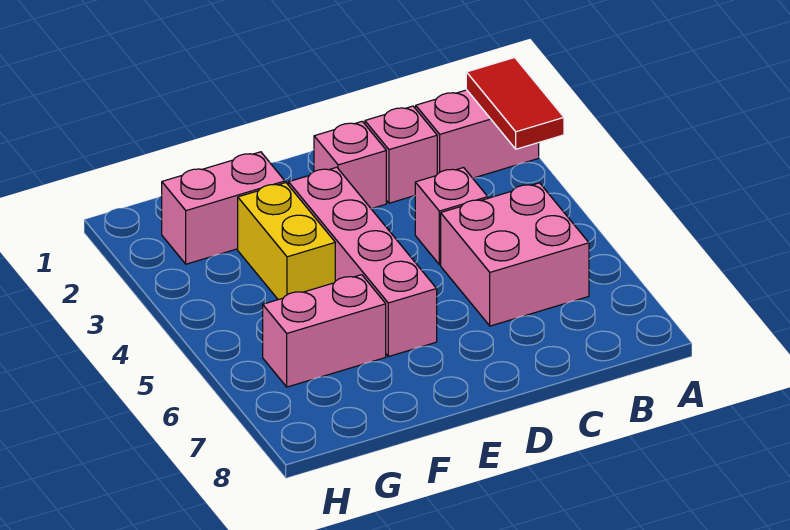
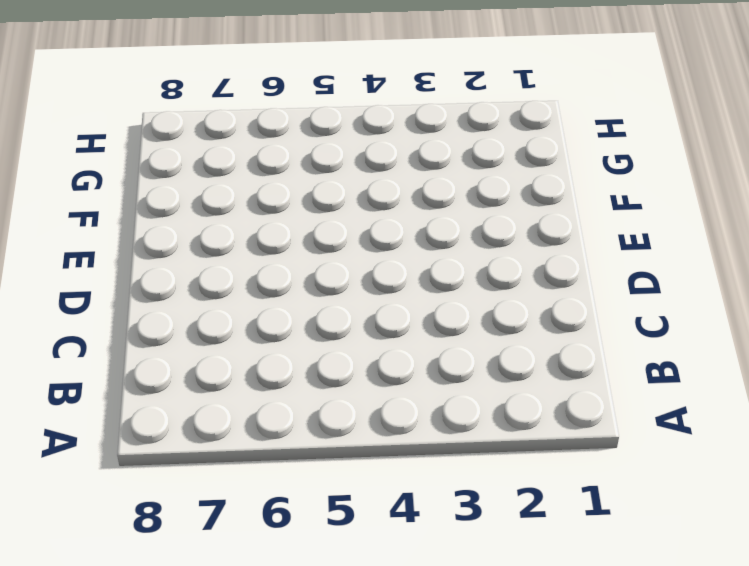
none -> pink 1x2 brick [416,90,539,178]
none -> pink 2x2 brick [441,183,589,326]

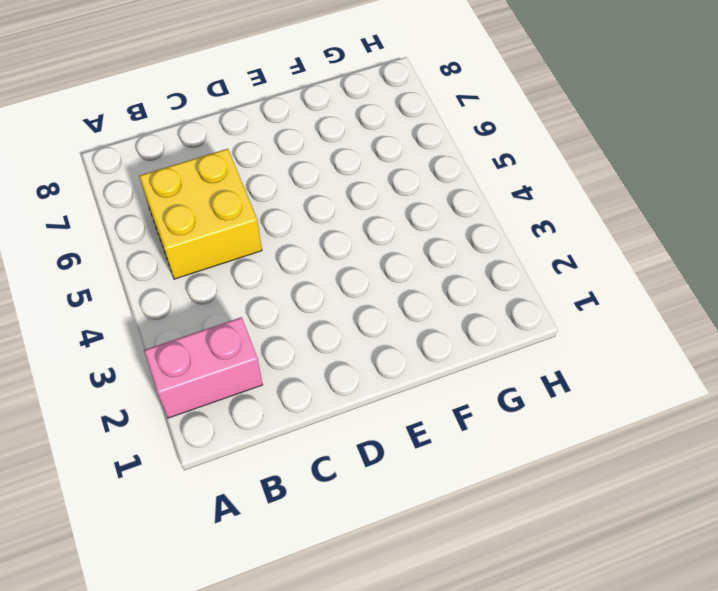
yellow 2x2 brick [139,149,262,279] -> pink 2x2 brick [441,183,589,326]
none -> pink 1x1 brick [365,106,437,203]
none -> pink 1x1 brick [415,168,488,265]

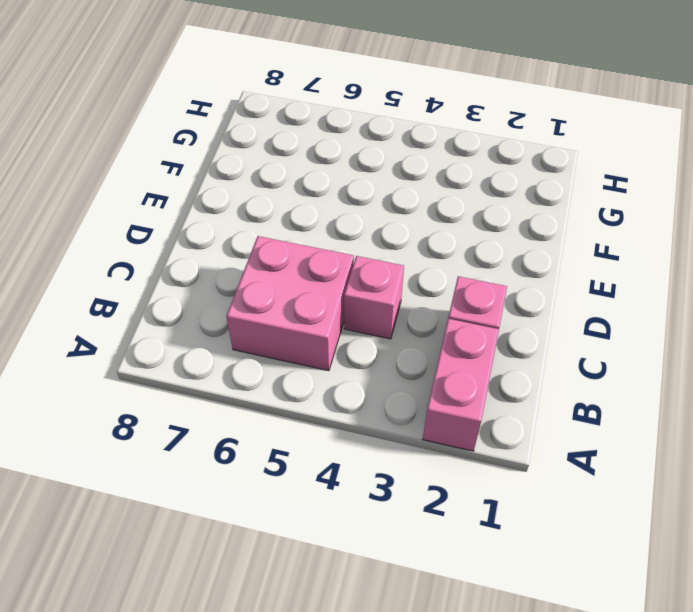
none -> pink 1x1 brick [314,121,386,209]
none -> pink 1x4 brick [289,167,437,357]

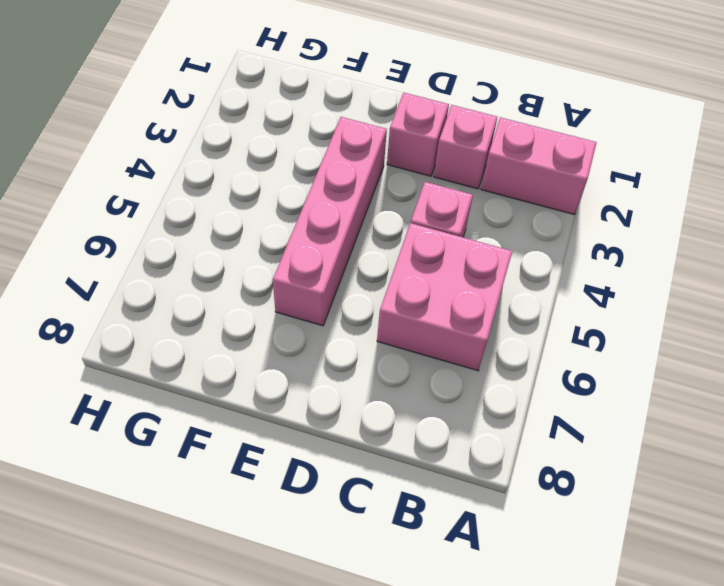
none -> pink 1x2 brick [162,152,285,264]
none -> yellow 1x2 brick [238,183,335,300]

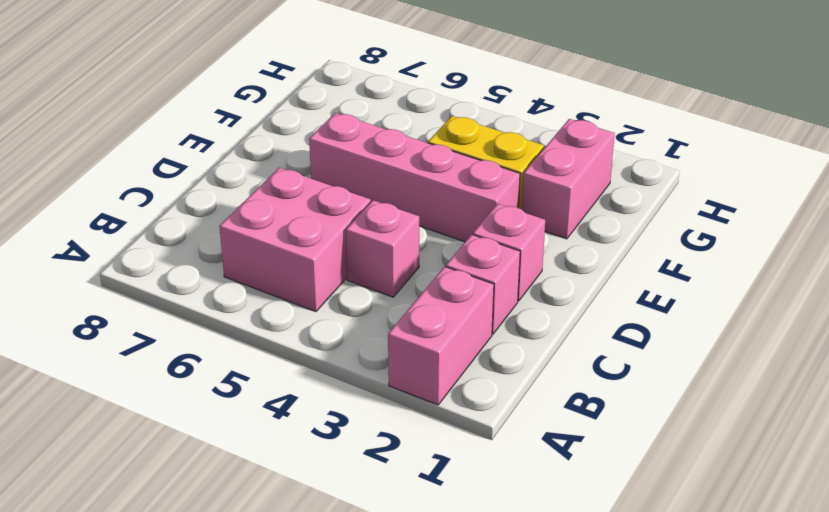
none -> pink 1x2 brick [263,275,386,387]
none -> red 1x2 tile [466,58,564,149]

